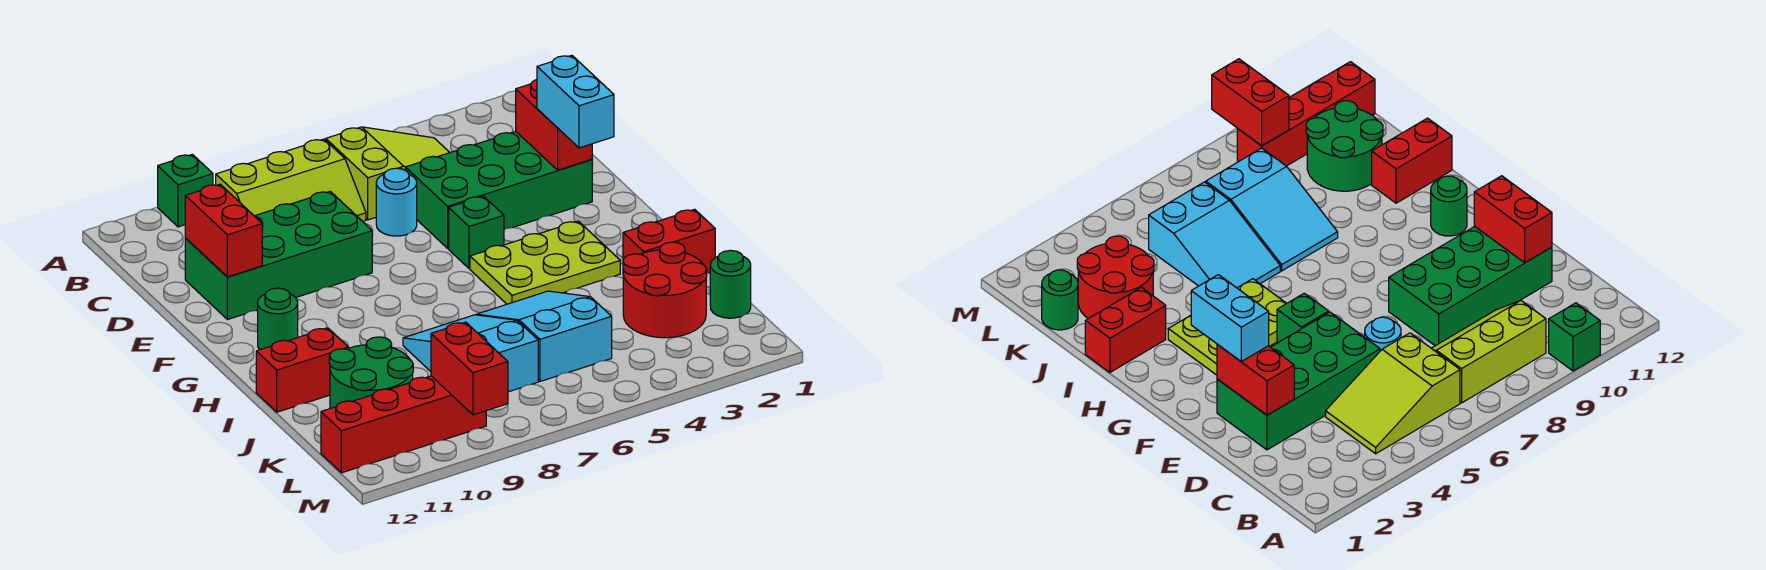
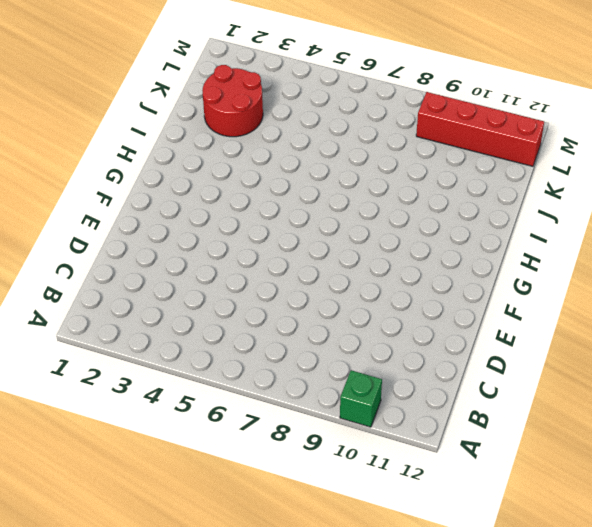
none -> lime 2x3 slope [326,127,450,220]
none -> lime 2x3 slope [216,139,366,221]
none -> green 2x4 brick [406,131,592,248]

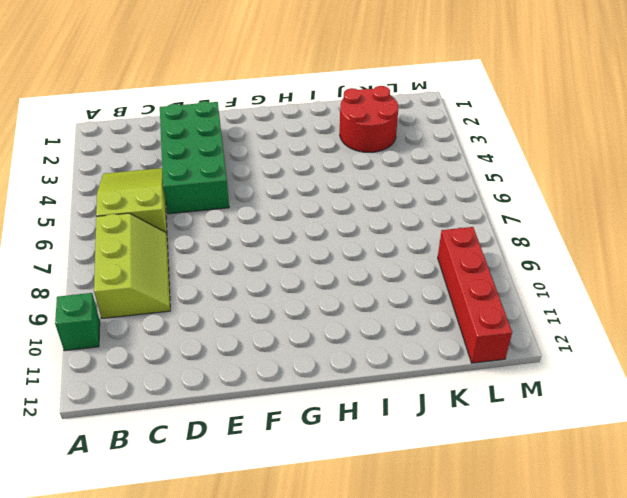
none -> cyan 1x1 round brick [376,168,417,236]
none -> green 2x4 brick [185,191,372,320]
none -> green 1x1 brick [449,196,504,269]

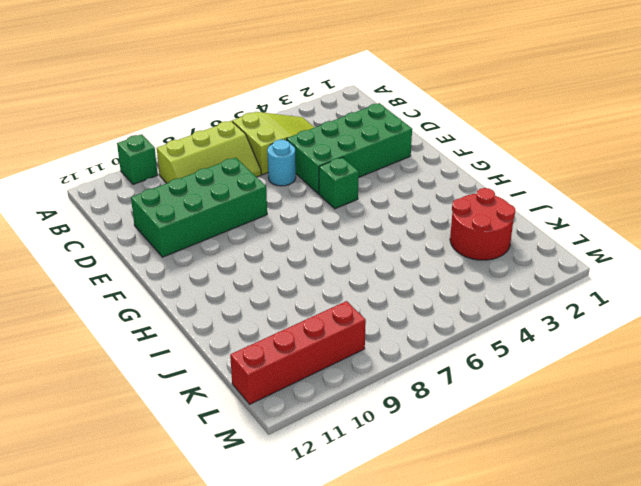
none -> lime 2x3 plate [470,221,620,304]
none -> green 1x1 round brick [258,288,298,350]
none -> red 1x2 brick [623,209,715,273]

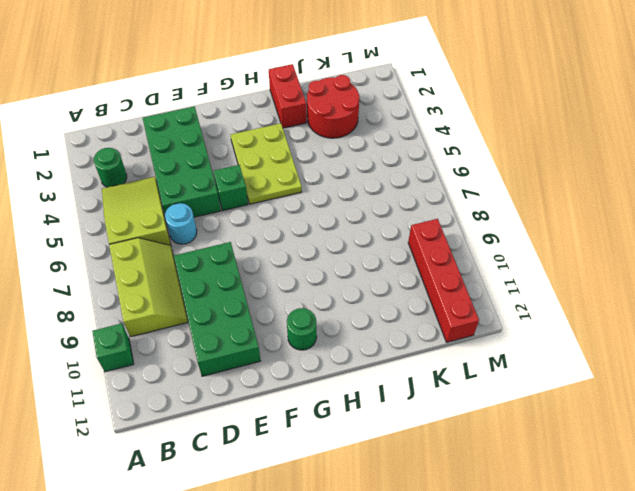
green 1x1 round brick [94,148,127,187] -> green 1x1 round brick moved to [710,250,751,318]
none -> cyan 2x3 slope [476,291,612,381]
none -> cyan 2x3 slope [403,315,538,392]
none -> red 1x2 brick [256,328,348,412]

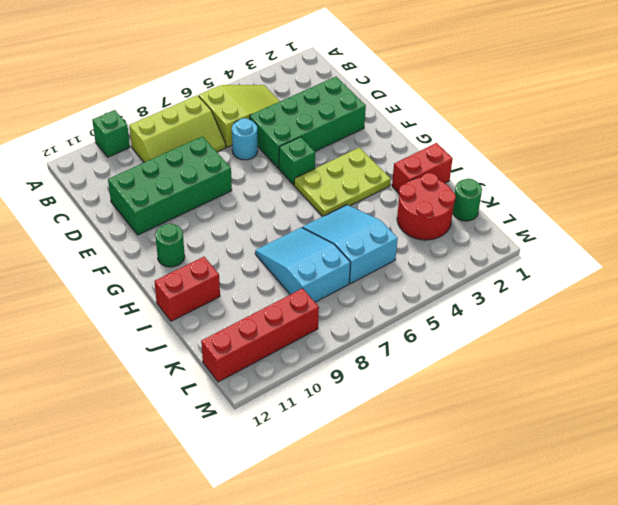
none -> green 2x2 round brick [329,337,413,408]
none -> red 1x2 brick [516,79,592,170]
none -> red 1x2 brick [185,184,262,277]

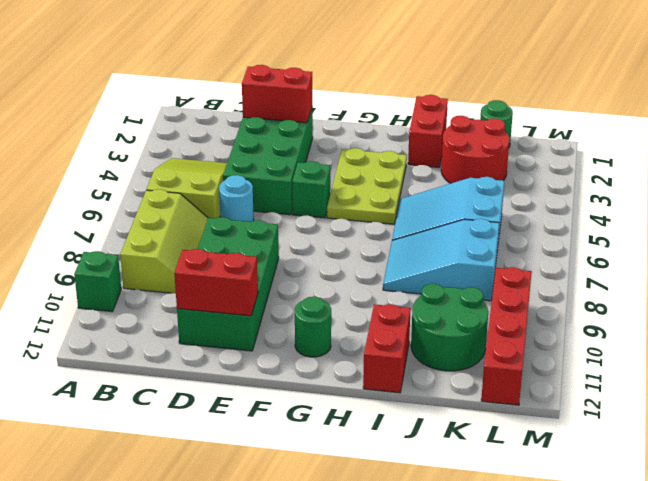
none -> red 1x2 brick [431,322,508,415]
none -> cyan 1x2 brick [537,55,614,148]

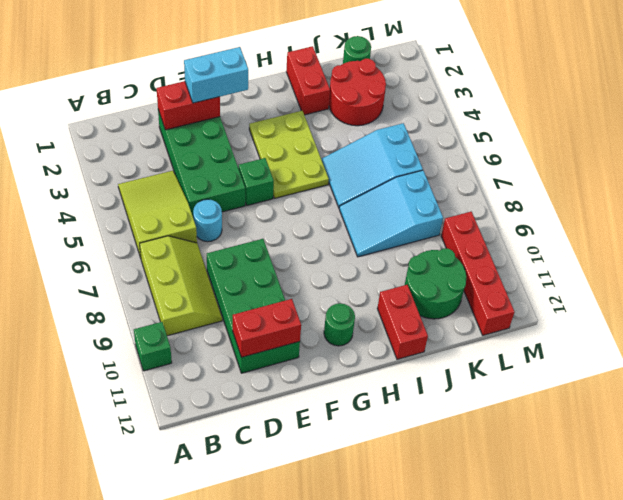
none -> red 1x2 brick [431,322,508,415]

